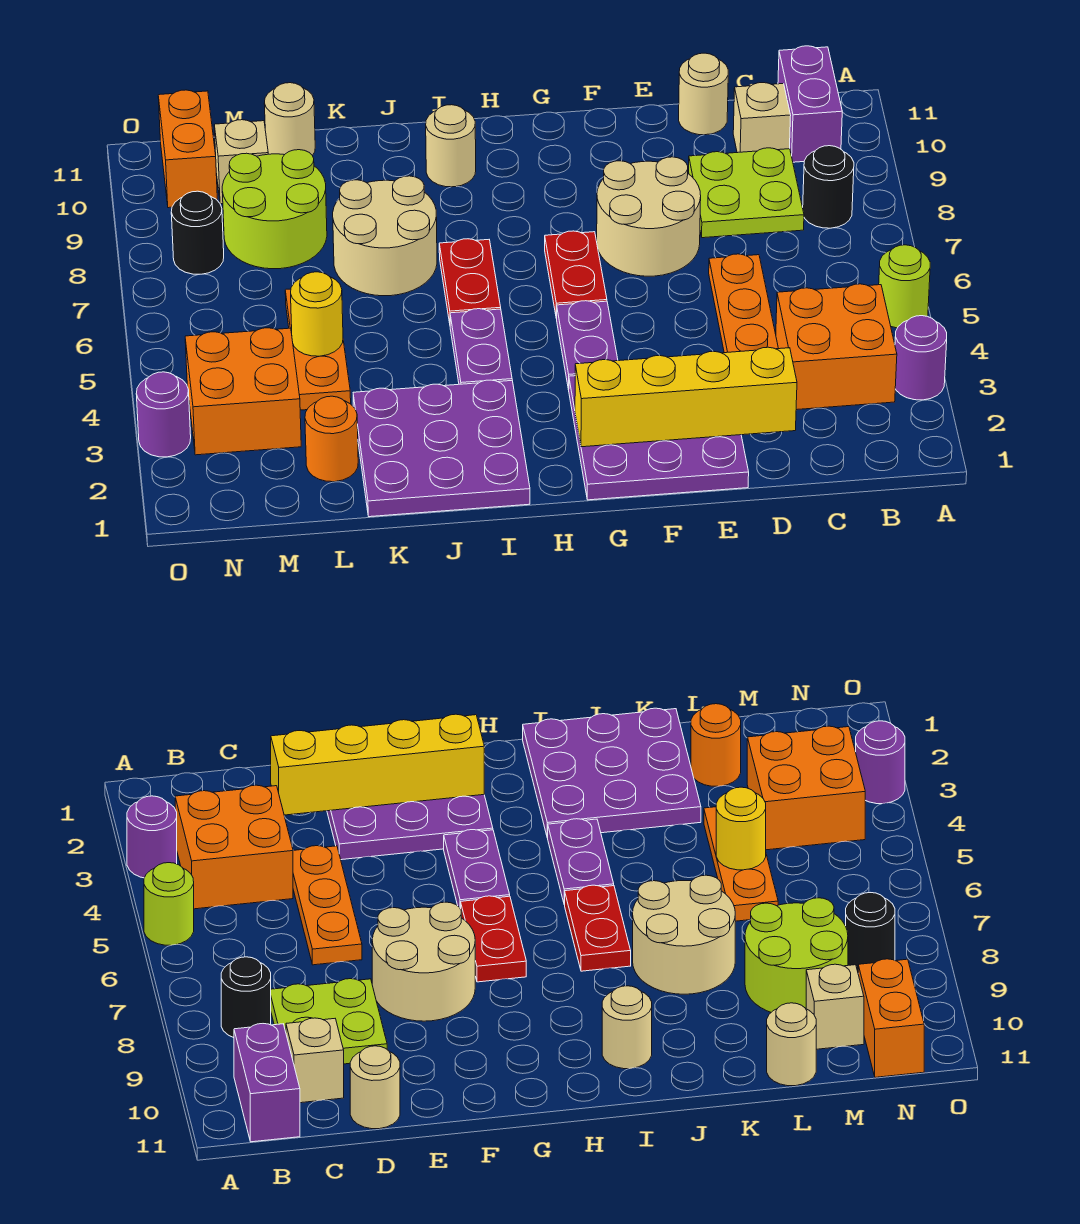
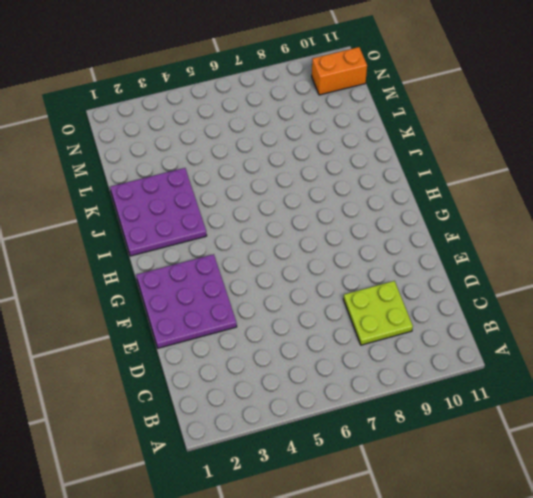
none -> purple 1x1 round brick [895,316,947,400]
none -> lime 1x1 round brick [879,245,930,328]
none -> orange 2x2 brick [776,284,897,410]

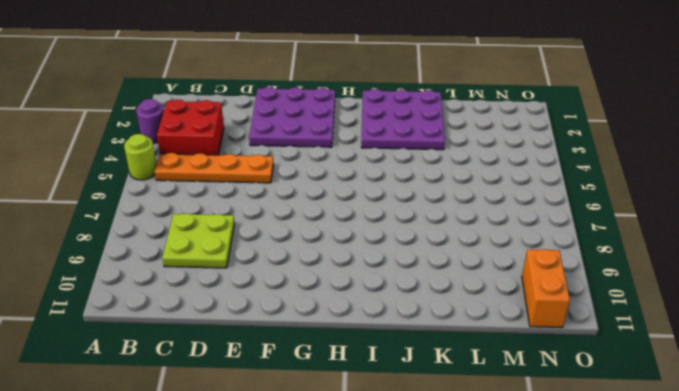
red 2x2 brick [157,100,224,155] -> orange 2x2 brick [776,284,897,410]
orange 1x4 plate [155,153,274,183] -> orange 1x3 plate [709,254,778,353]
none -> black 1x1 round brick [803,146,854,228]
none -> purple 1x2 brick [778,46,842,162]
none -> tan 1x1 brick [733,83,791,153]

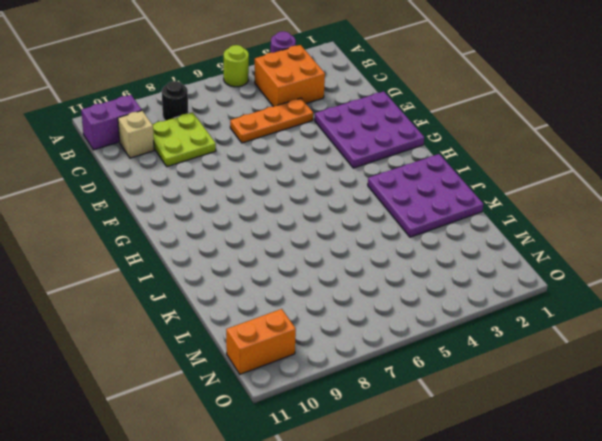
none -> tan 1x1 round brick [679,53,728,135]
none -> tan 2x2 round brick [597,157,701,276]
none -> purple 1x2 plate [557,301,618,390]

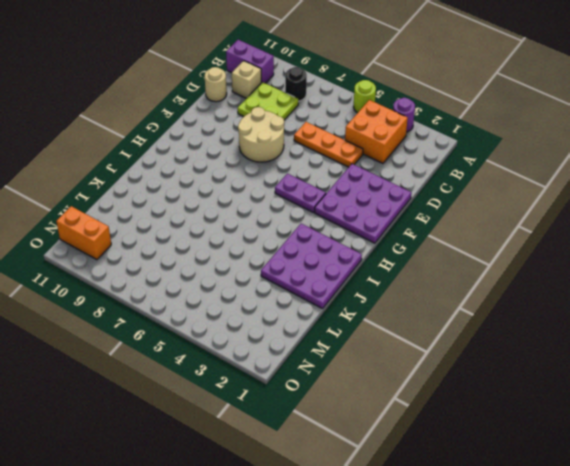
none -> red 1x2 plate [545,231,607,319]
none -> purple 1x2 plate [450,309,512,384]
none -> red 1x2 plate [439,239,501,323]

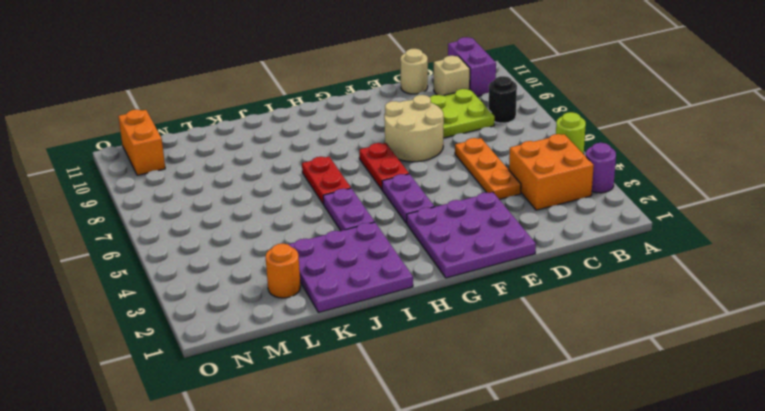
none -> tan 1x1 round brick [426,105,476,187]
none -> tan 2x2 round brick [333,176,437,296]
none -> orange 1x3 plate [285,289,351,410]

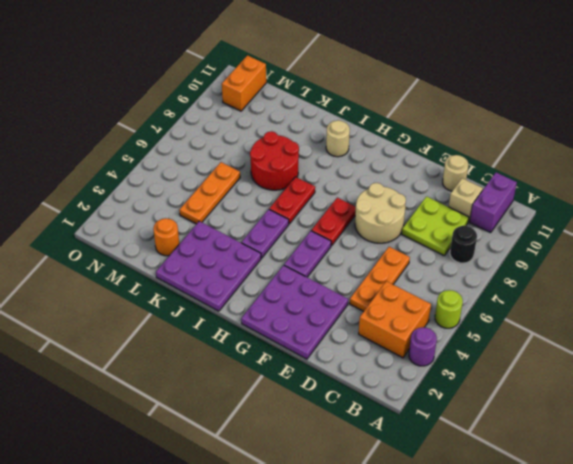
red 2x2 round brick [250,131,299,190] -> tan 2x2 round brick [333,176,437,296]
none -> lime 2x2 round brick [222,150,327,269]
none -> tan 1x1 round brick [264,83,315,156]
none -> orange 2x2 brick [185,328,301,455]

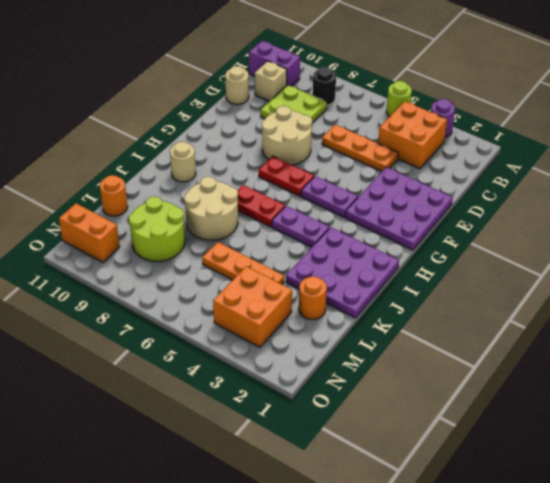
orange 1x1 round brick [100,175,128,216] -> tan 1x1 round brick [264,83,315,156]
none -> tan 1x1 brick [214,120,268,204]
none -> black 1x1 round brick [171,191,224,274]
none -> purple 1x1 round brick [136,372,191,457]

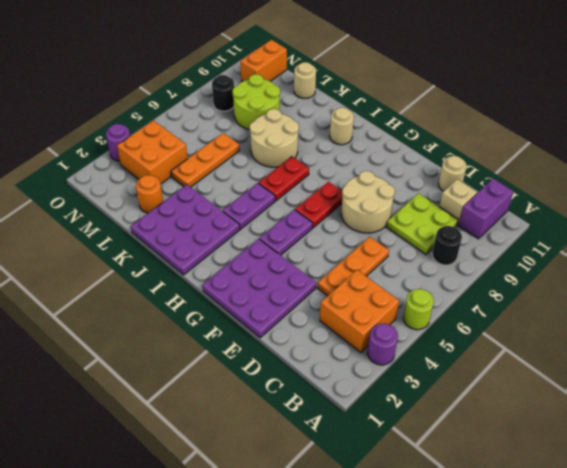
none -> tan 1x1 brick [214,120,268,204]
none -> yellow 1x4 brick [575,347,797,447]
none -> yellow 1x1 round brick [291,272,343,356]

